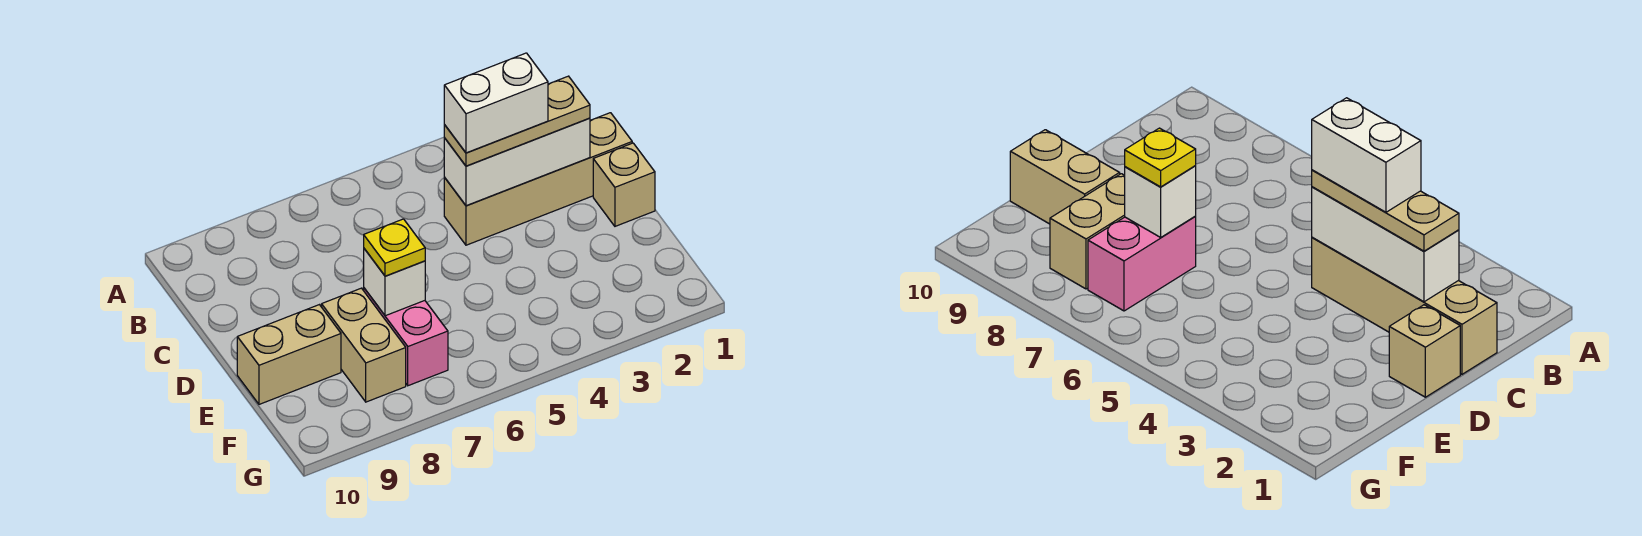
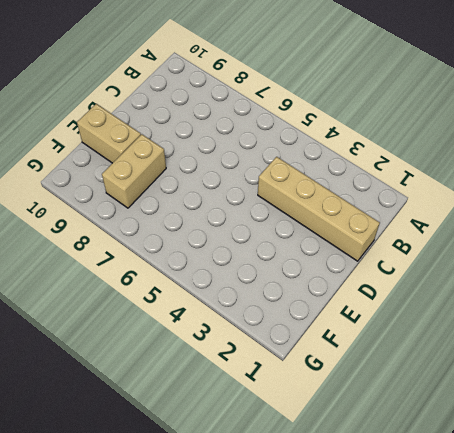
none -> tan 1x1 brick [593,143,655,226]
none -> pink 1x2 brick [364,288,448,386]

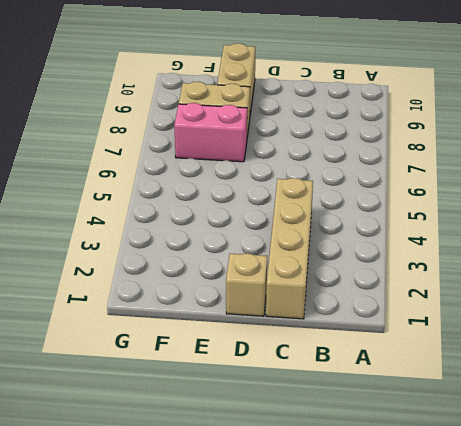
none -> white 1x3 brick [444,118,590,206]
none -> white 1x1 brick [364,249,425,316]

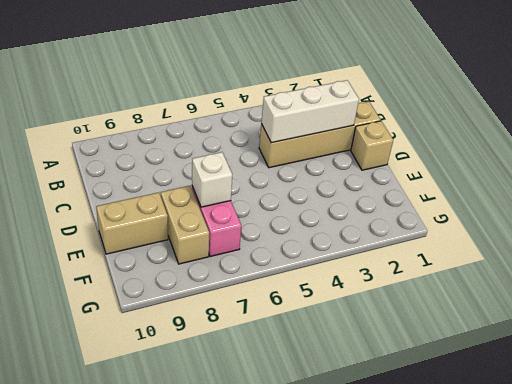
none -> tan 1x3 plate [444,76,590,166]
none -> yellow 1x1 plate [364,219,425,276]

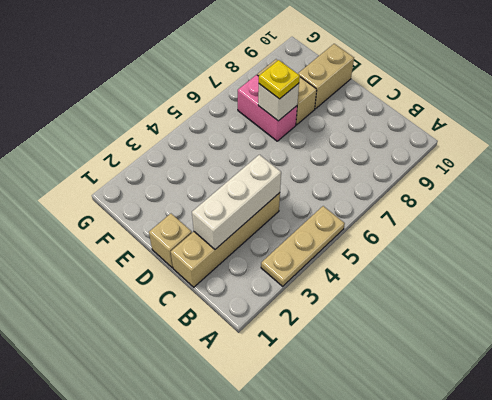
tan 1x3 plate [261,206,345,286] -> tan 1x3 plate moved to [444,76,590,166]
none -> white 1x2 brick [444,53,548,153]

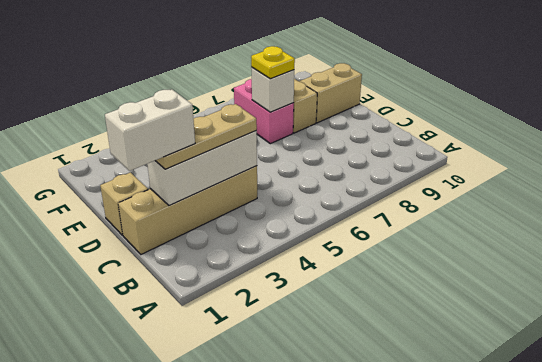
white 1x2 brick [105,89,195,171] -> white 1x2 brick moved to [444,53,548,153]

